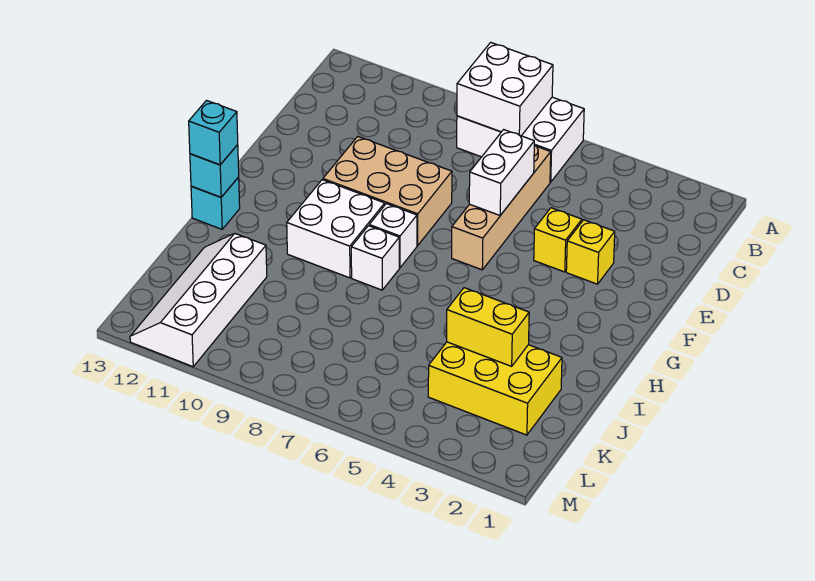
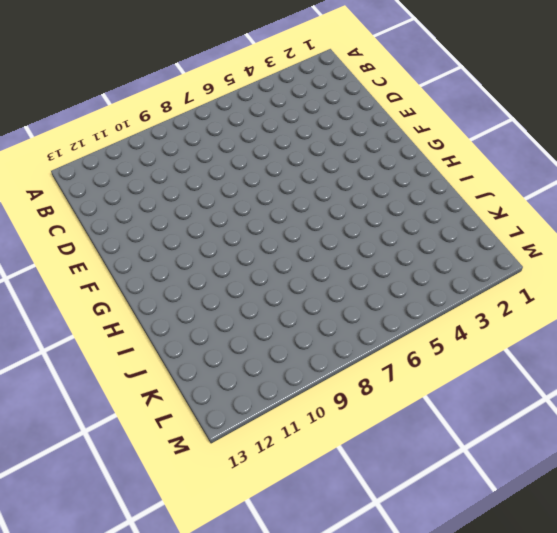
none -> white 2x3 brick [457,97,584,182]
none -> tan 1x4 brick [452,145,551,270]
none -> yellow 1x1 brick [566,220,615,284]

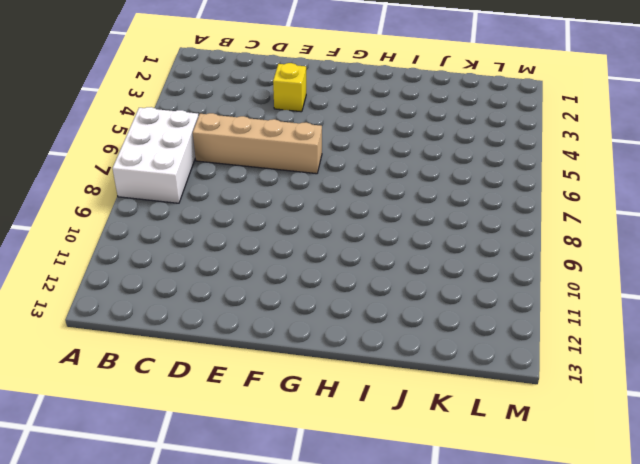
none -> yellow 1x1 brick [534,208,582,272]
none -> tan 2x3 brick [323,137,452,246]
none -> white 1x1 brick [369,204,417,268]

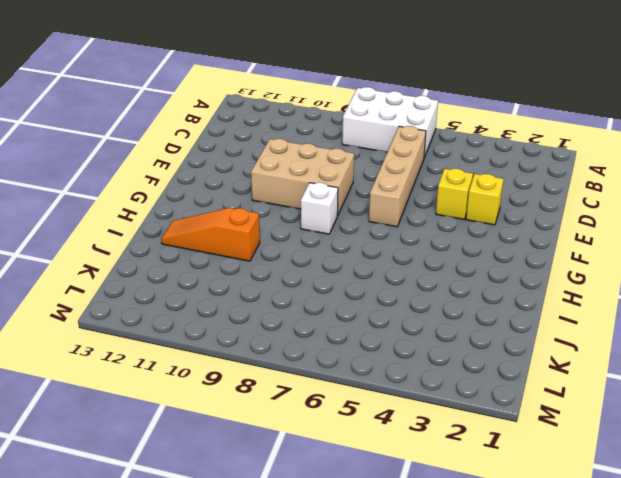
orange 1x3 slope [161,208,260,261] -> none
none -> white 2x2 brick [287,180,385,278]
none -> white 1x1 brick [351,226,399,290]
none -> cyan 1x1 brick [191,177,240,229]

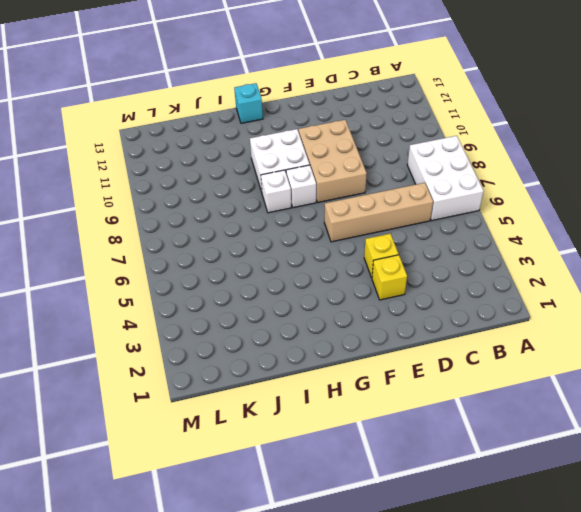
none -> yellow 2x3 brick [428,342,562,435]
none -> white 2x4 slope [130,233,267,367]
none -> white 2x2 brick [457,42,553,136]

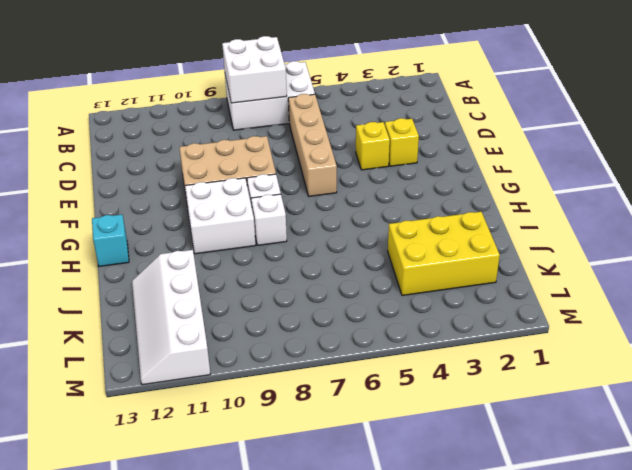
none -> white 1x2 brick [469,130,534,215]
none -> cyan 1x1 brick [190,145,239,197]
none -> yellow 1x2 brick [447,288,529,366]

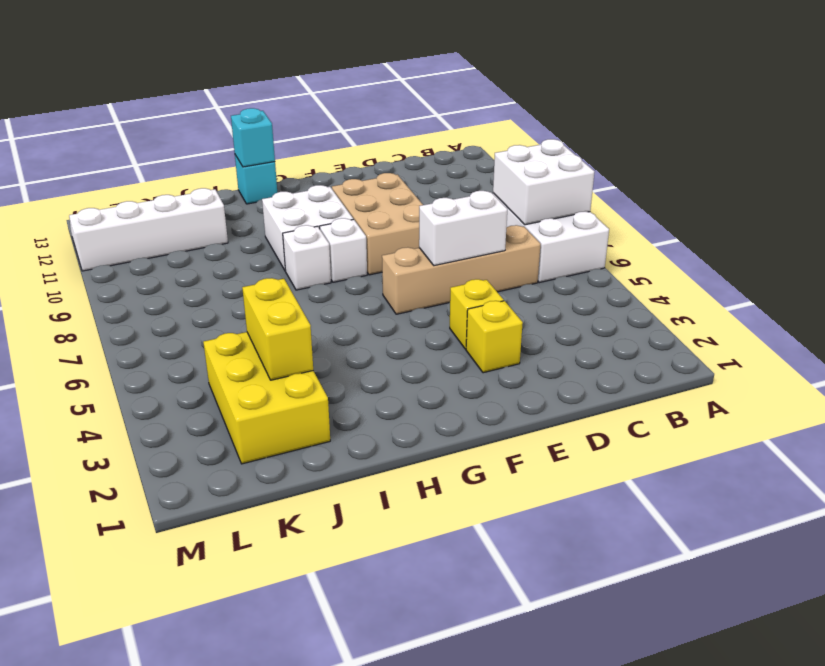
none -> cyan 1x1 brick [189,100,238,165]

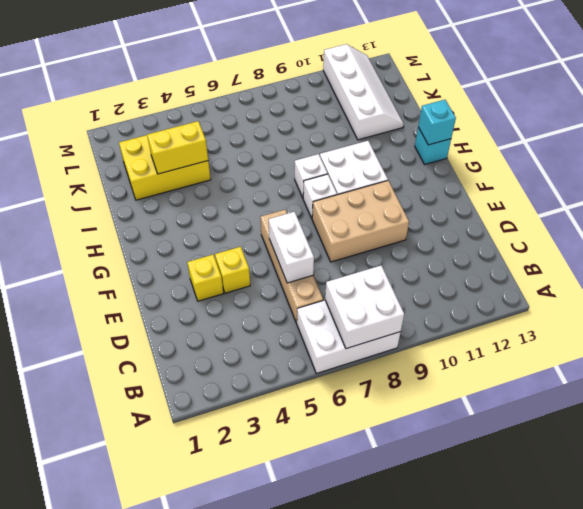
none -> cyan 1x1 brick [189,100,238,165]

